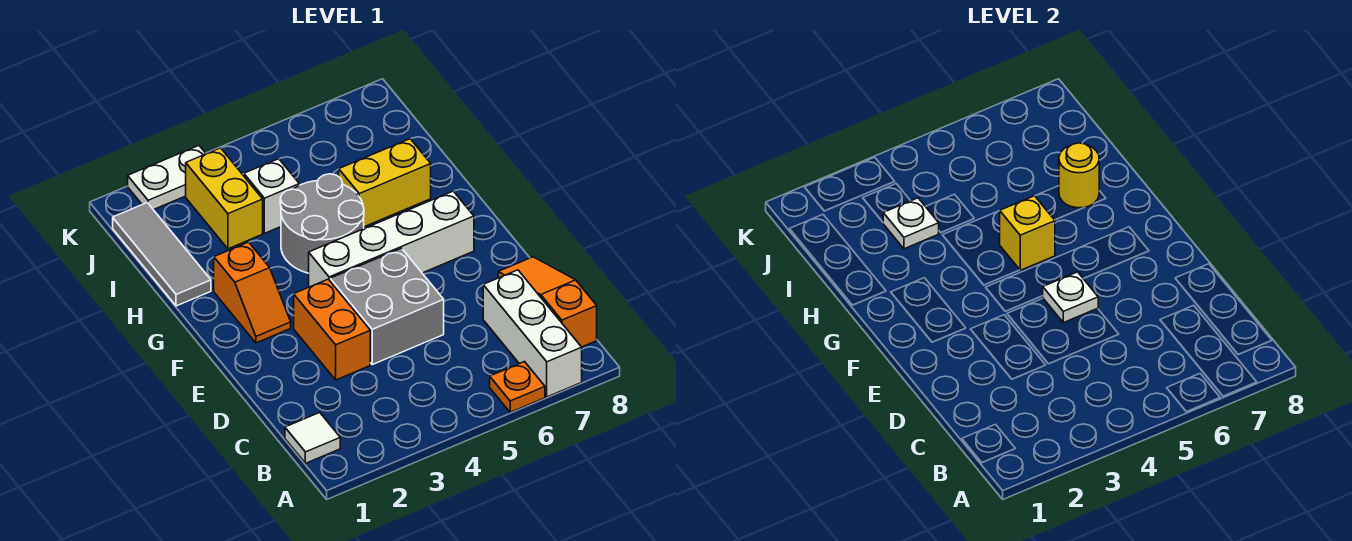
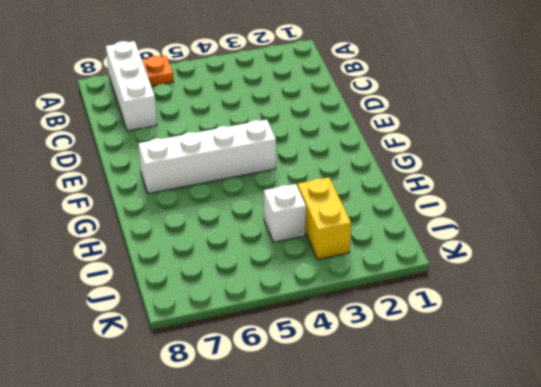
none -> white 1x1 tile [285,413,340,463]
none -> orange 1x3 slope [498,257,597,347]
none -> orange 1x2 brick [294,279,370,380]

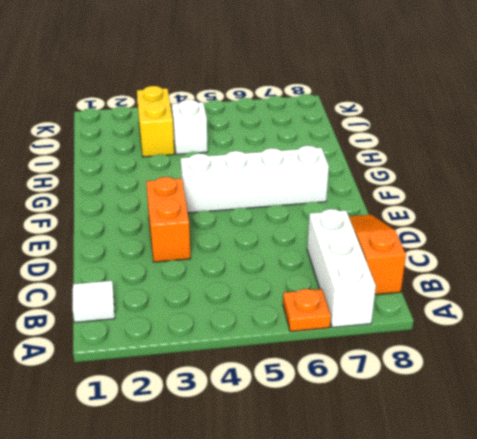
none -> grey 2x2 brick [330,248,444,365]
none -> orange 1x2 slope [214,242,291,343]
none -> grey 2x2 round brick [280,174,364,273]

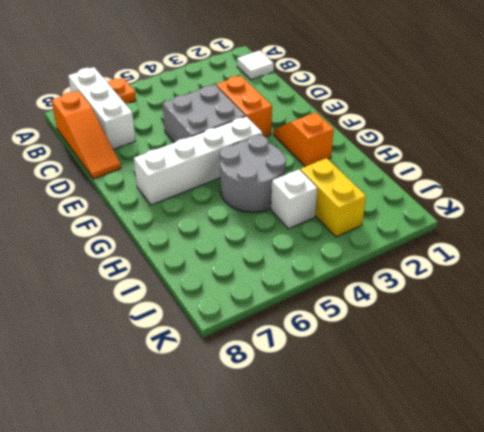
none -> grey 1x3 tile [113,203,211,306]
none -> yellow 1x2 brick [339,139,431,227]
none -> white 1x2 plate [128,146,206,210]

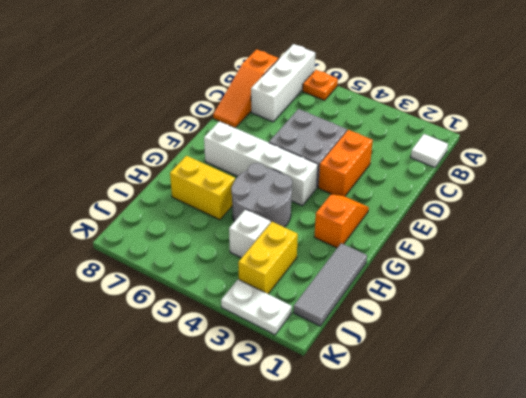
none -> white 1x1 plate [1043,272,1098,323]
none -> yellow 1x1 brick [1000,196,1055,270]
none -> yellow 1x1 round brick [1059,143,1099,208]

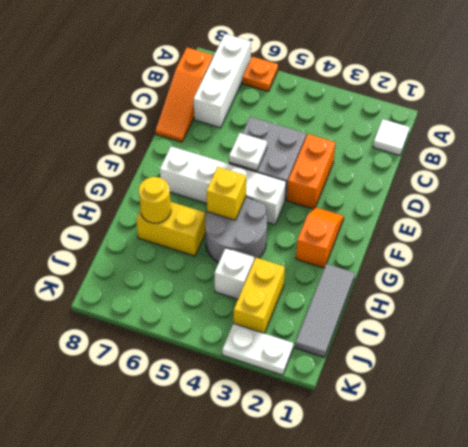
none -> white 1x1 plate [883,198,939,249]

